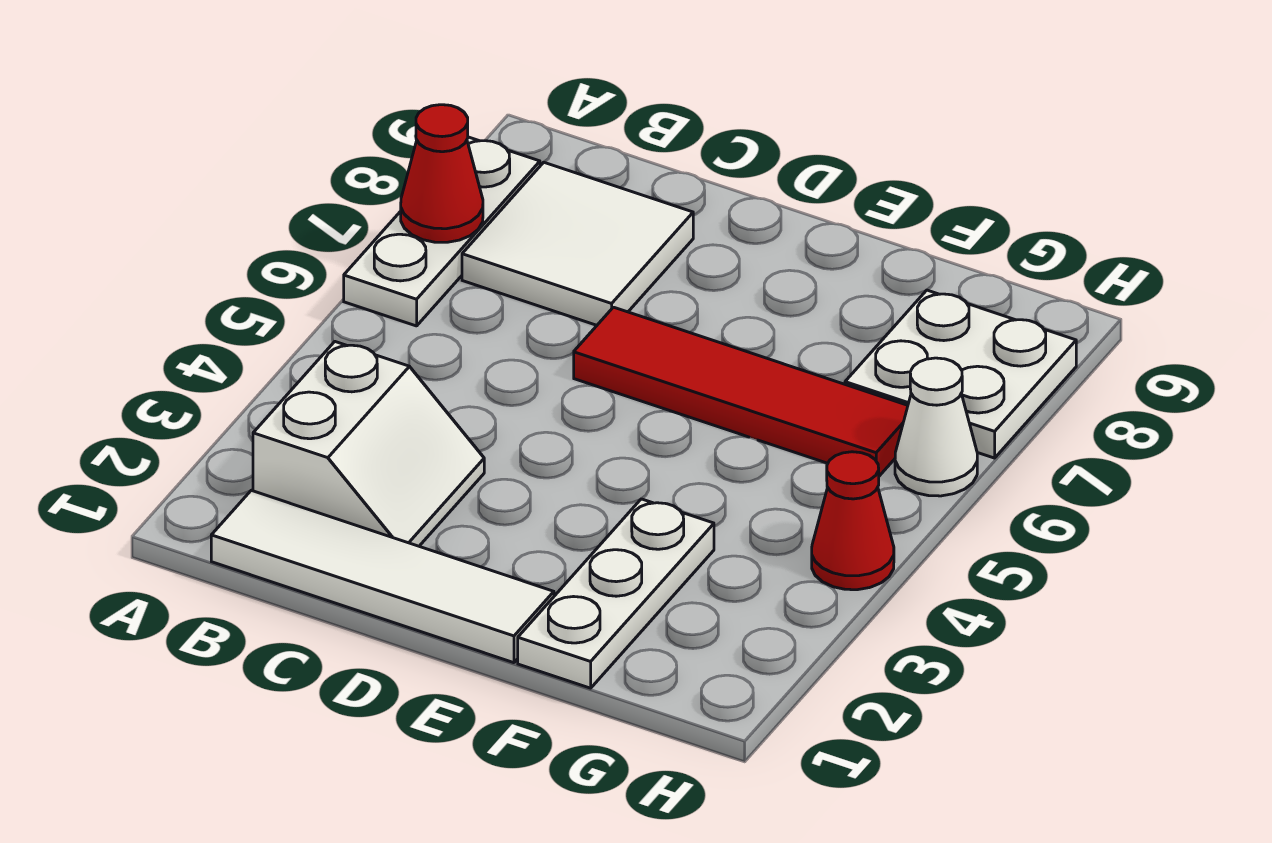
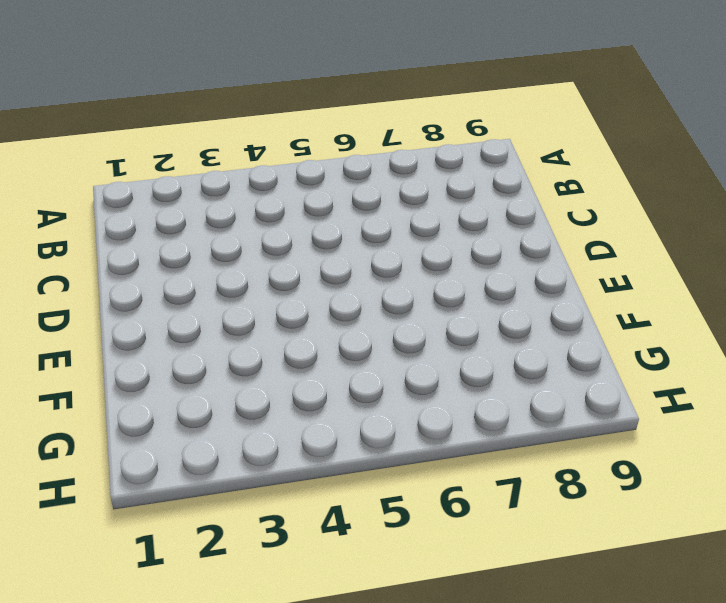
none -> white 1x3 plate [344,137,540,326]
none -> white 1x4 tile [211,490,554,663]

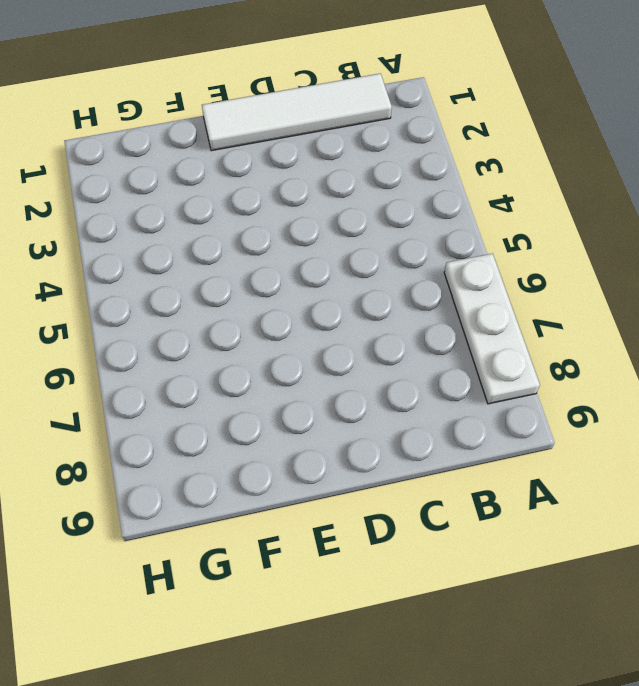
none -> white 2x2 slope [253,342,484,546]
none -> white 2x2 tile [462,162,693,325]

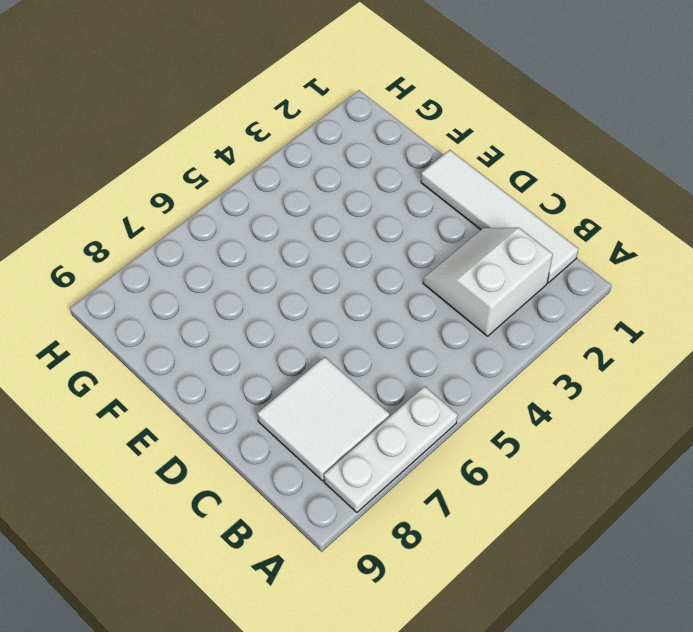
none -> red 1x4 tile [574,307,908,476]
none -> white 1x3 plate [518,499,714,688]

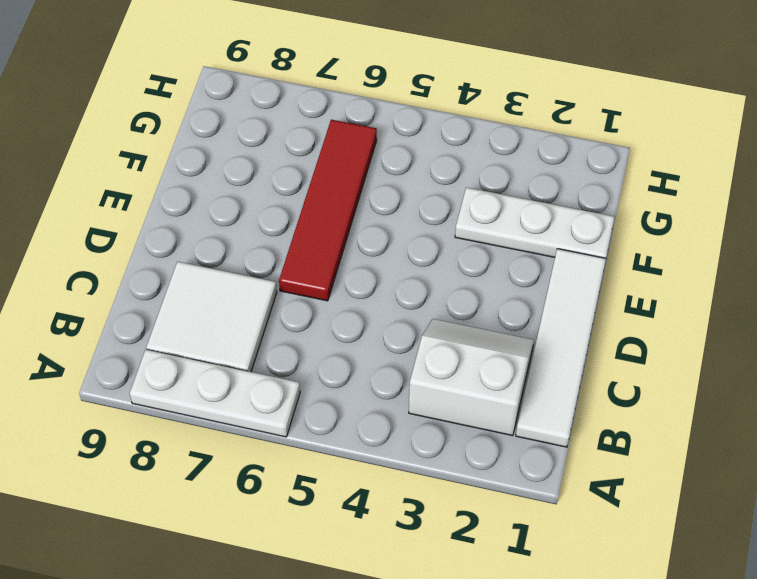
none -> white 2x2 plate [845,290,1076,458]
none -> red 1x1 cone [812,452,894,590]

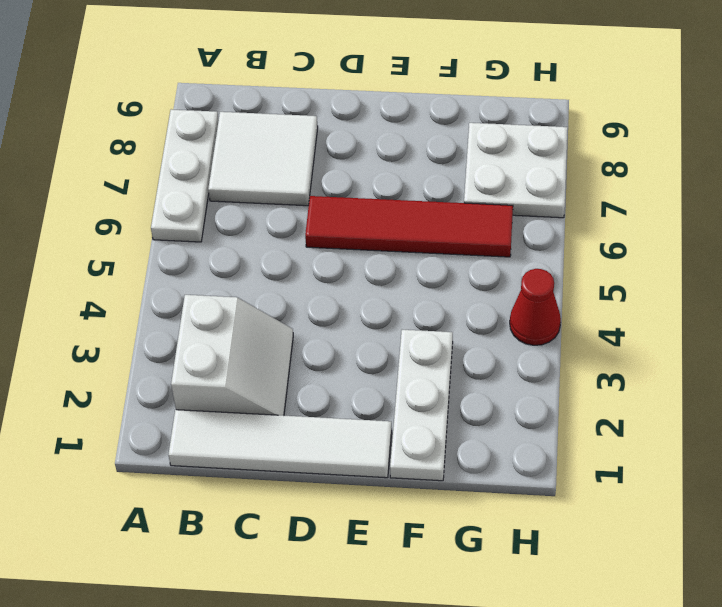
none -> white 1x1 cone [895,358,977,496]
none -> red 1x1 cone [401,105,483,242]

